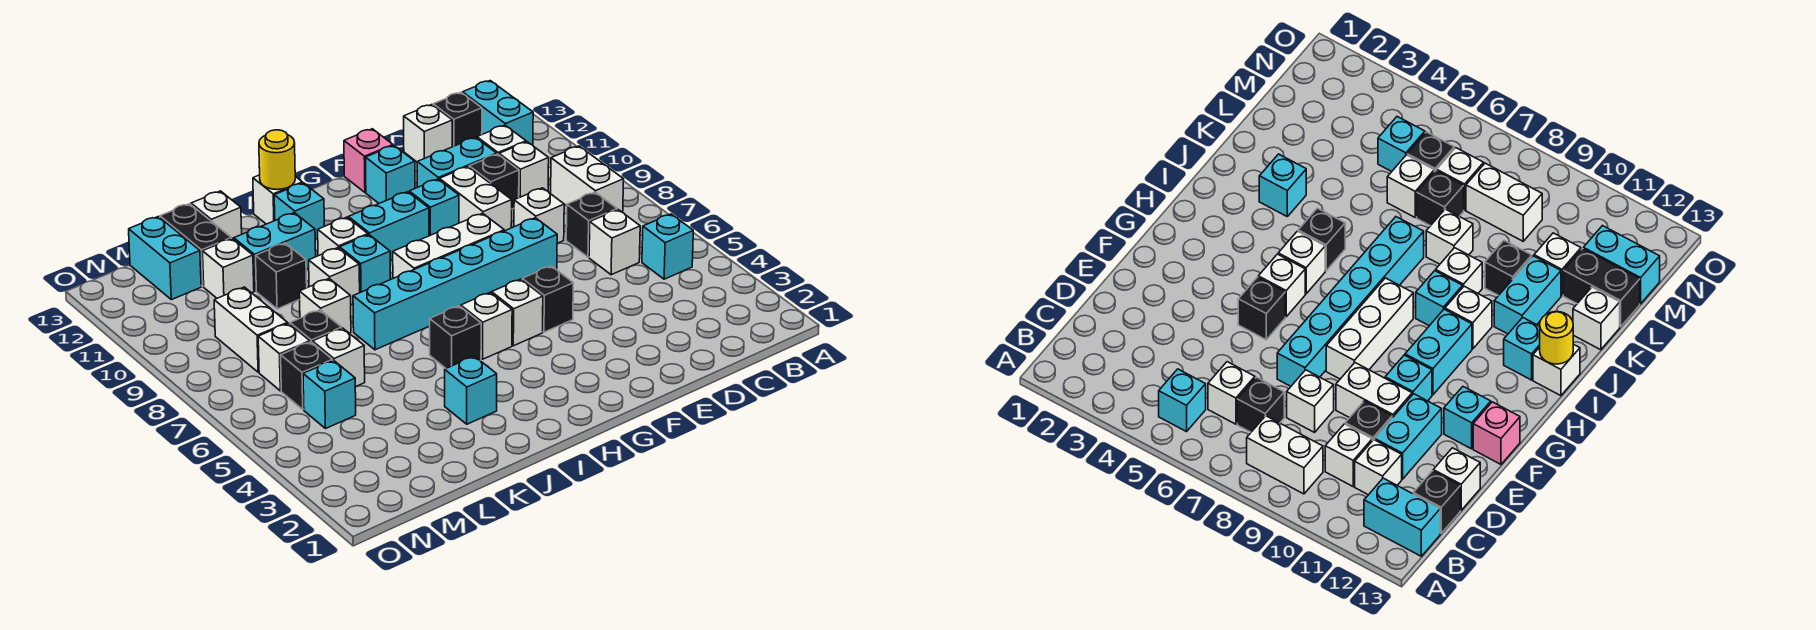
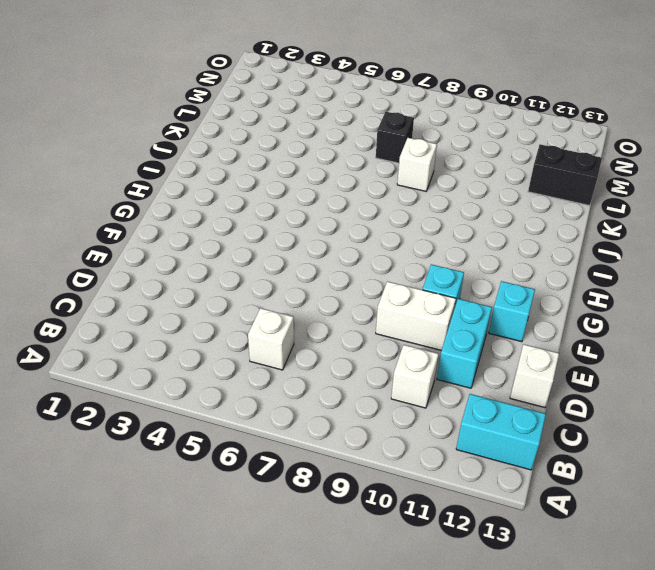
none -> cyan 1x1 brick [642,214,693,279]
none -> white 1x2 brick [551,146,624,212]
none -> black 1x1 brick [566,192,617,257]
none -> white 1x1 brick [477,125,526,155]

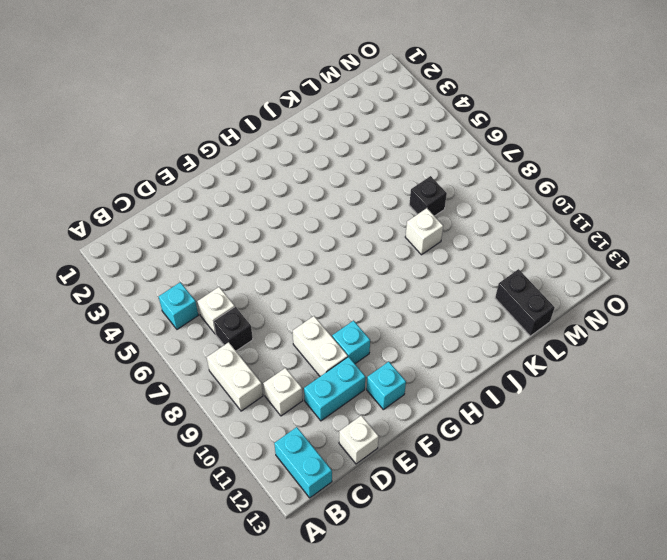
none -> white 1x1 brick [477,125,526,155]
none -> black 1x1 brick [433,93,482,147]
none -> white 1x1 brick [514,188,564,243]
none -> black 1x1 brick [469,154,519,209]

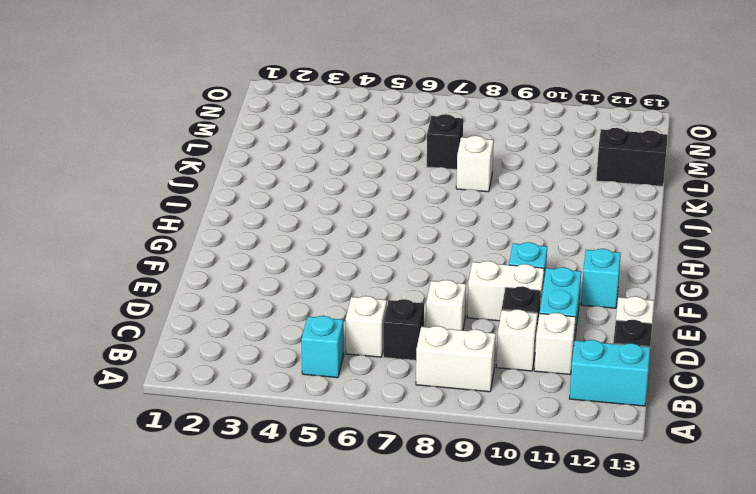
none -> cyan 1x6 brick [353,218,557,350]
none -> black 1x1 brick [522,266,573,332]
none -> white 1x3 brick [393,213,504,278]
none -> pink 1x1 brick [344,129,393,192]

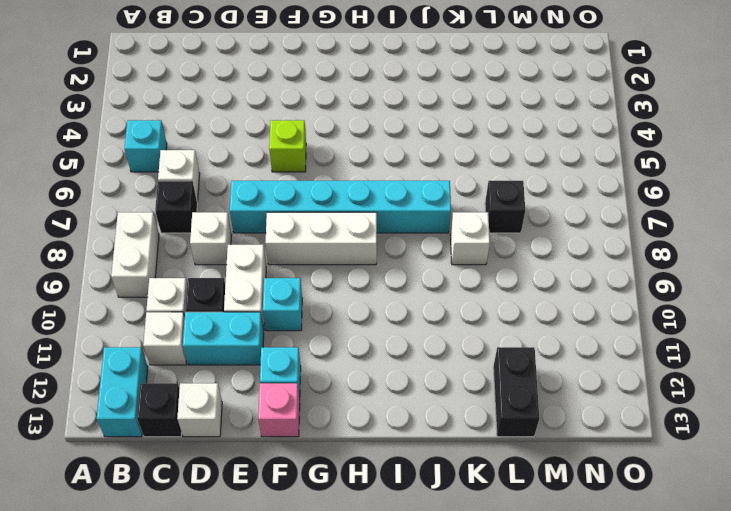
lime 1x1 brick [269,120,306,172] -> black 1x1 brick [522,266,573,332]
none -> white 1x1 brick [492,279,543,346]
none -> cyan 1x2 brick [348,192,429,261]
none -> white 1x1 brick [461,293,512,359]
none -> black 1x1 brick [430,306,481,368]

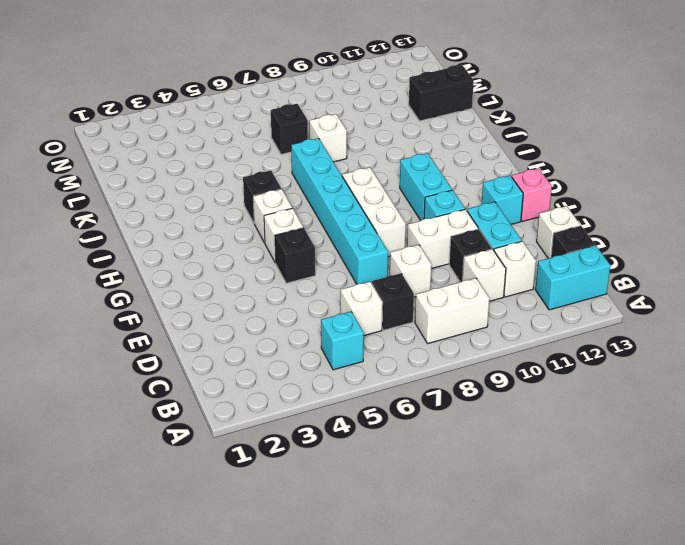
none -> cyan 1x1 brick [340,235,390,292]
none -> white 1x1 brick [318,217,368,256]
none -> cyan 1x1 brick [274,183,324,239]
none -> white 1x1 brick [253,175,302,224]

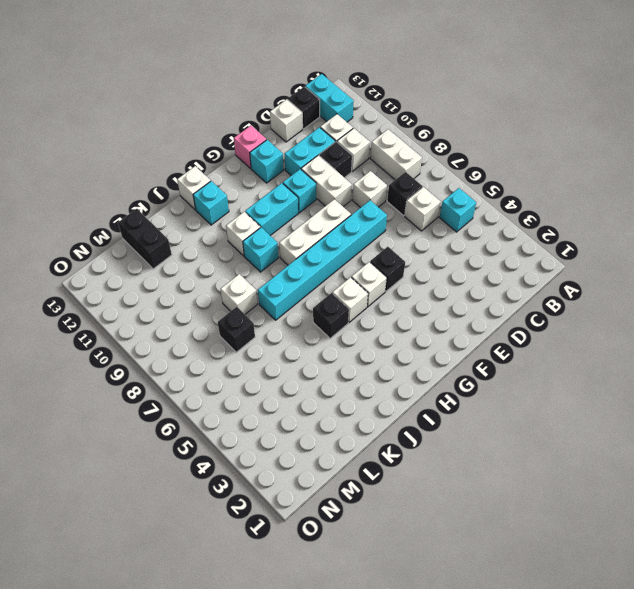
none -> cyan 1x1 brick [445,356,497,424]
none -> white 1x1 brick [309,248,360,305]
none -> cyan 1x2 brick [234,213,316,291]
none -> black 1x1 brick [256,243,307,309]

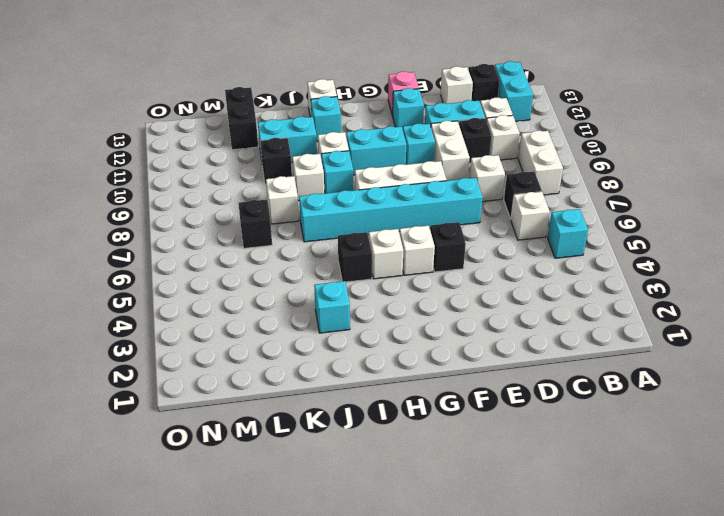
none -> white 1x1 brick [191,191,242,239]
none -> white 1x1 brick [312,328,365,387]
none -> white 1x1 brick [203,239,254,298]
none -> cyan 1x1 brick [303,360,356,429]

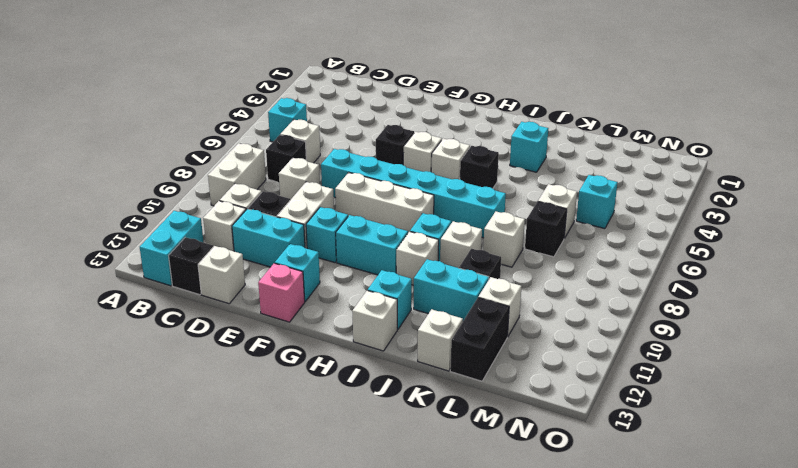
none -> black 1x1 brick [281,342,333,409]
none -> white 1x1 brick [258,323,310,391]
none -> white 1x2 brick [214,287,288,372]
none -> cyan 1x2 brick [129,217,201,300]

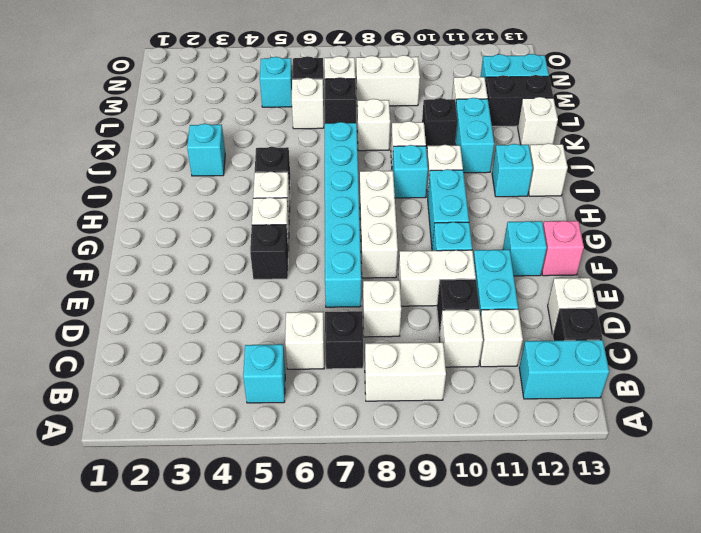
none -> yellow 1x1 round brick [259,130,295,190]

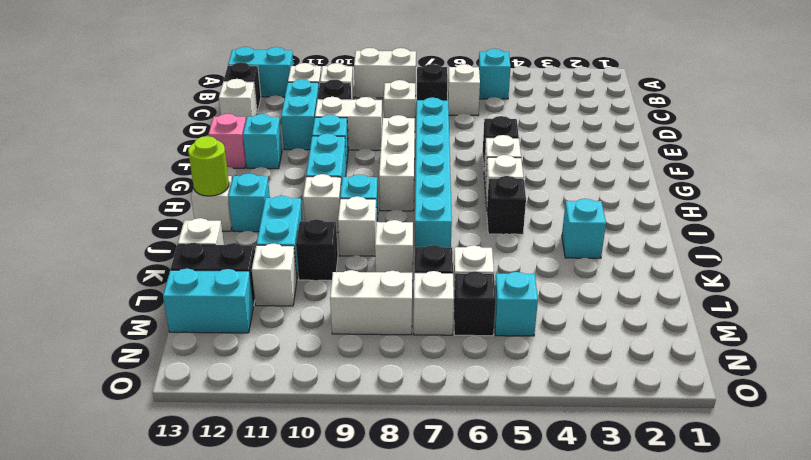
lime 1x1 round brick [188,136,229,196] -> yellow 1x1 round brick [259,130,295,190]

